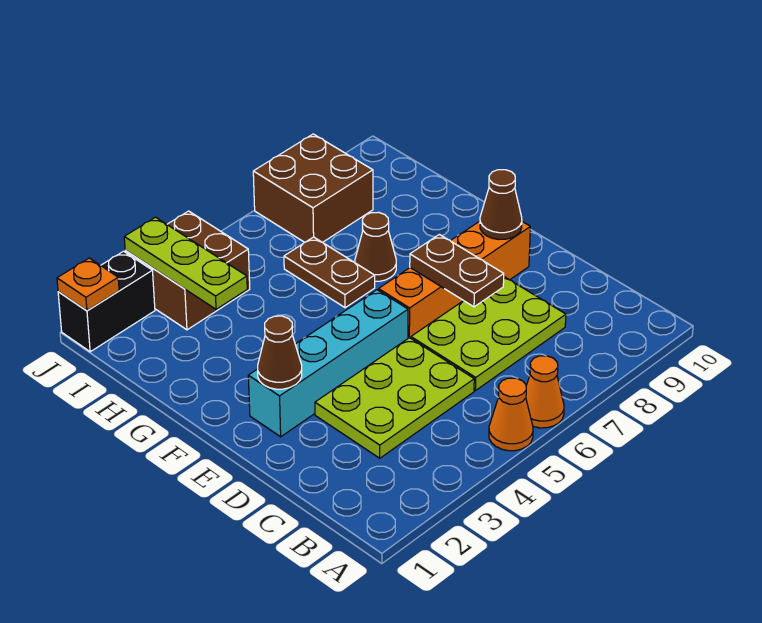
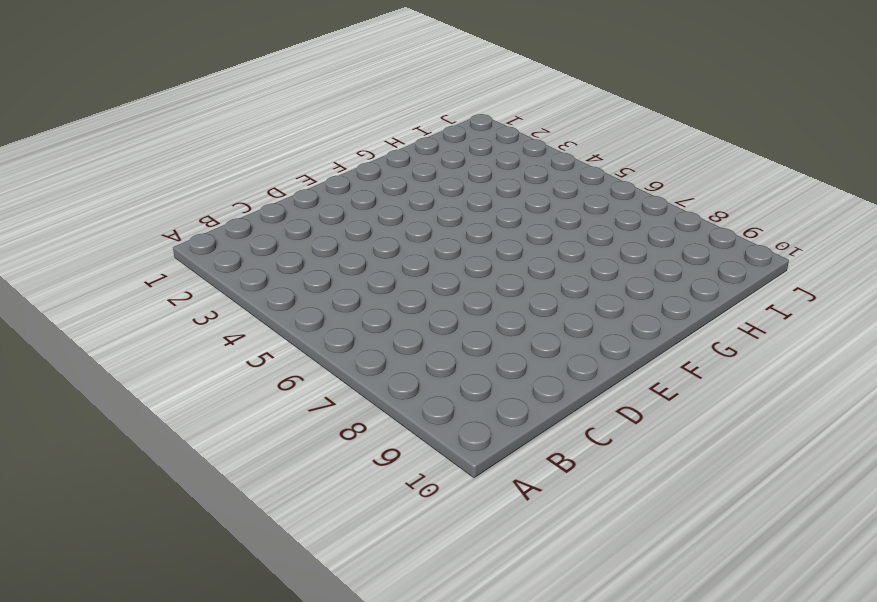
none -> orange 1x1 cone [489,378,533,451]
none -> orange 1x1 cone [526,356,564,428]
none -> lime 2x3 plate [315,338,474,458]

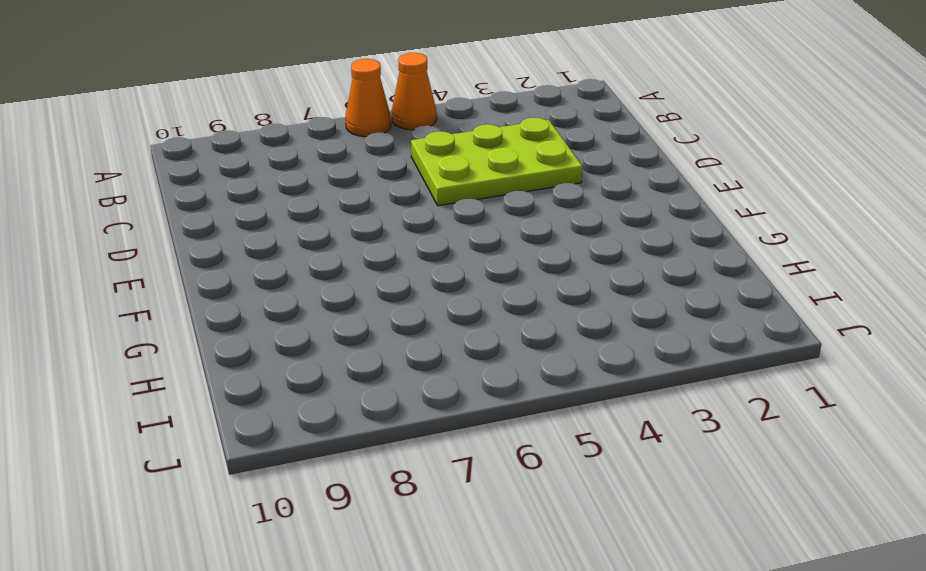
none -> lime 2x3 plate [411,277,566,391]
none -> cyan 1x4 brick [248,290,408,437]
none -> orange 1x4 brick [379,221,530,338]

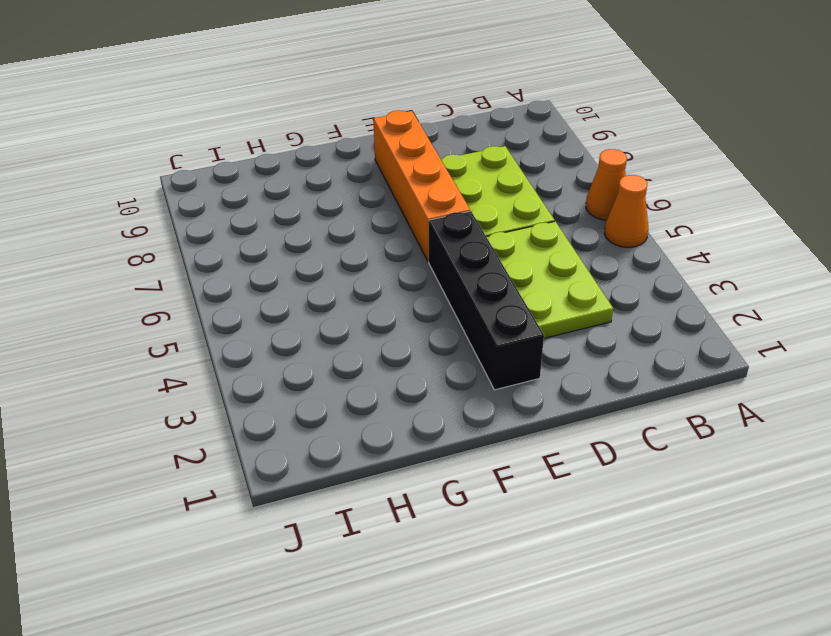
black 1x4 brick [429,211,544,390] -> cyan 1x4 brick [248,290,408,437]
none -> brown 1x2 plate [284,237,375,308]
none -> brown 1x1 cone [355,212,396,281]
none -> brown 2x2 brick [125,211,250,330]

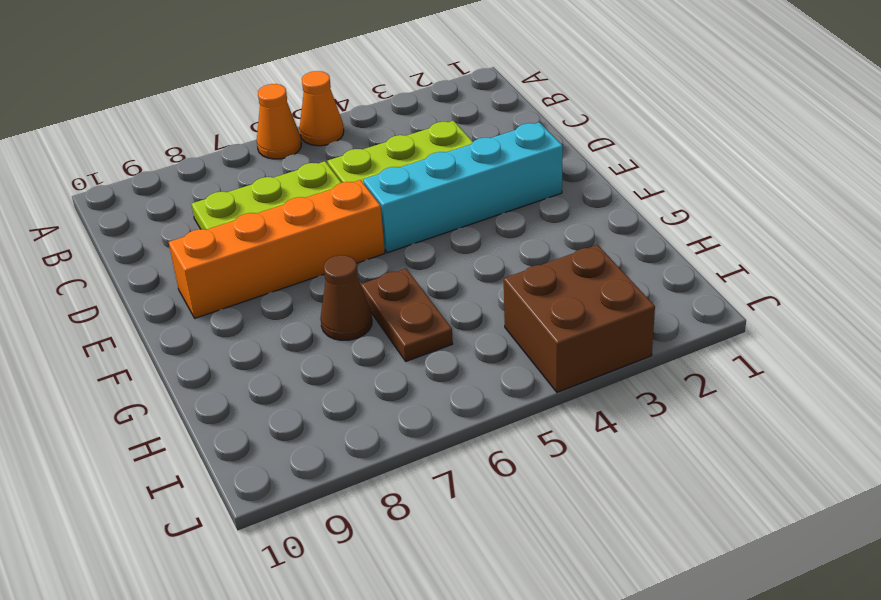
none -> brown 2x2 brick [253,134,373,242]
none -> black 1x2 brick [58,251,155,352]
none -> brown 1x2 plate [410,234,504,307]

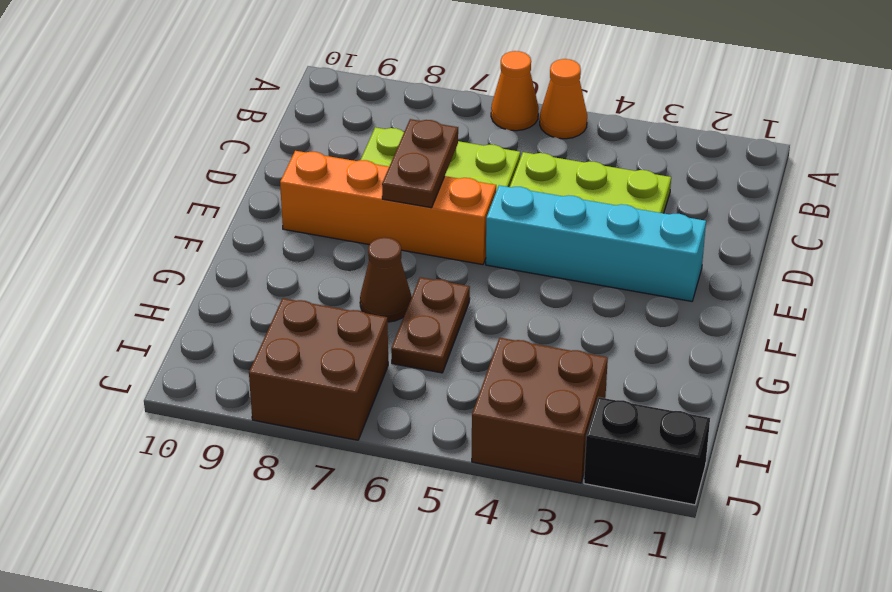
none -> brown 1x1 cone [258,316,302,389]
none -> brown 1x1 cone [480,170,522,240]
none -> lime 1x3 plate [124,217,247,309]

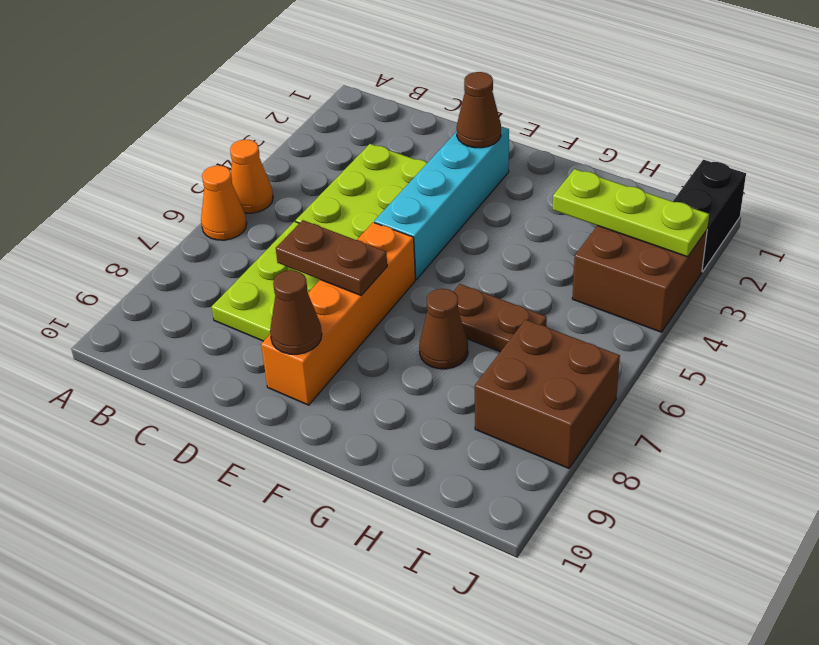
none -> orange 1x1 plate [57,258,119,311]

